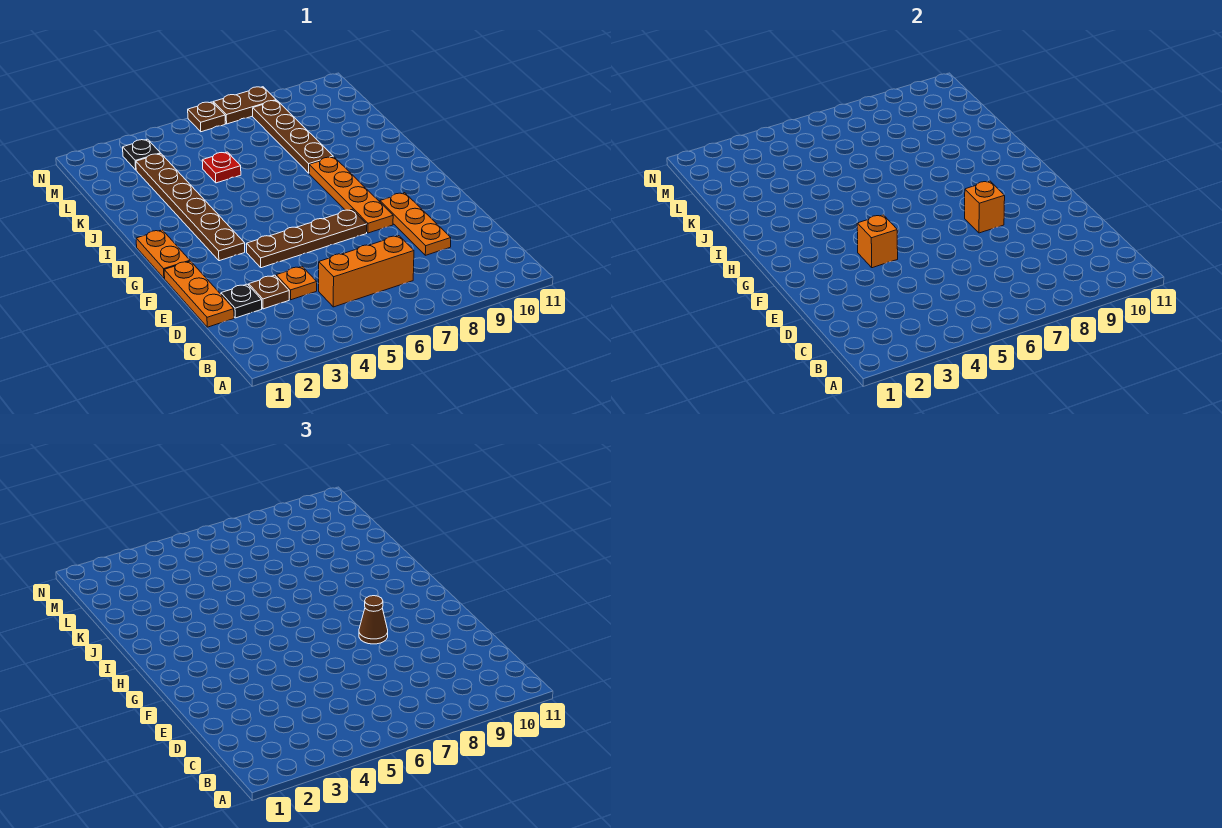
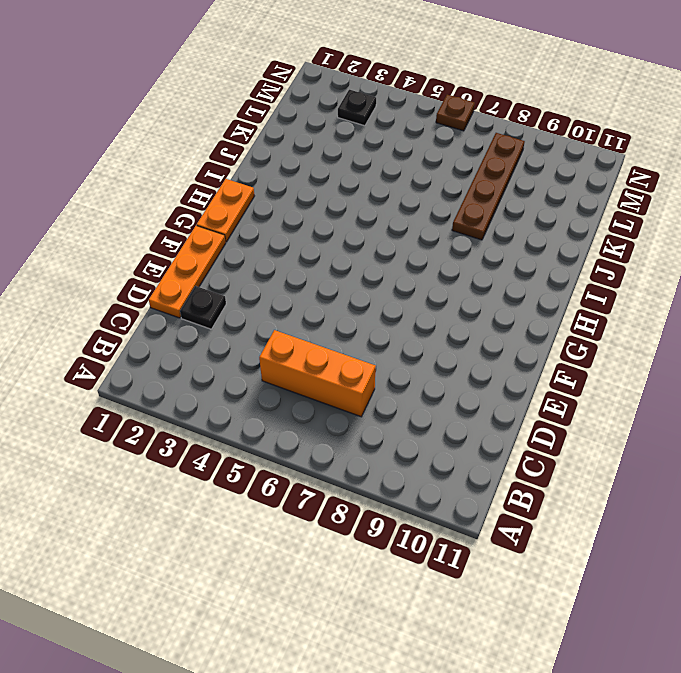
none -> brown 1x1 plate [249,275,289,309]
none -> orange 1x1 plate [276,266,317,300]
none -> orange 1x3 plate [380,193,451,255]

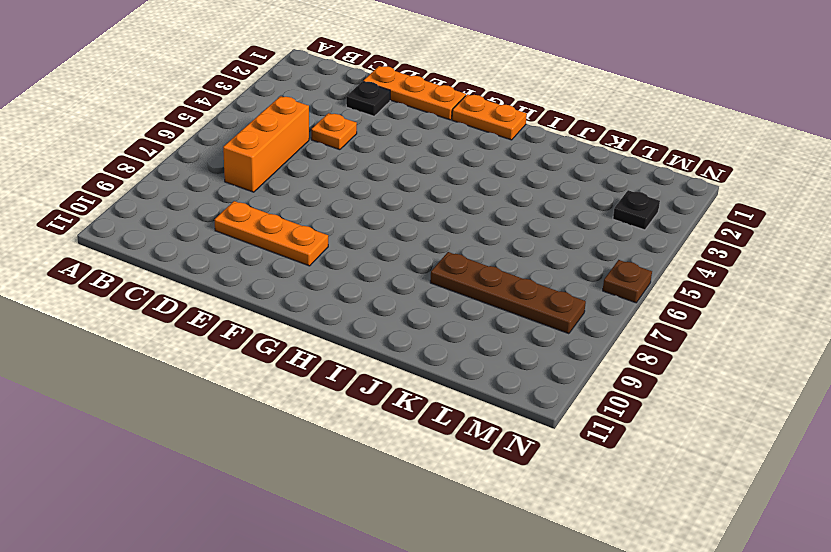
none -> brown 1x1 plate [249,275,289,309]
none -> brown 1x4 plate [247,209,367,268]
none -> orange 1x4 plate [309,157,393,233]

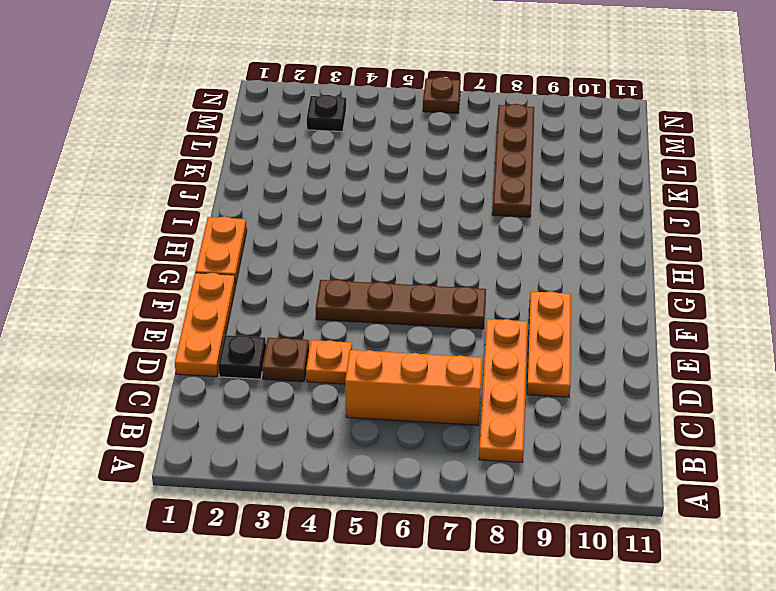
orange 1x4 plate [479,319,528,462] -> orange 1x4 plate moved to [309,157,393,233]
none -> brown 1x6 plate [136,154,245,261]
none -> red 1x1 plate [202,152,241,183]
none -> brown 1x2 plate [213,87,276,124]

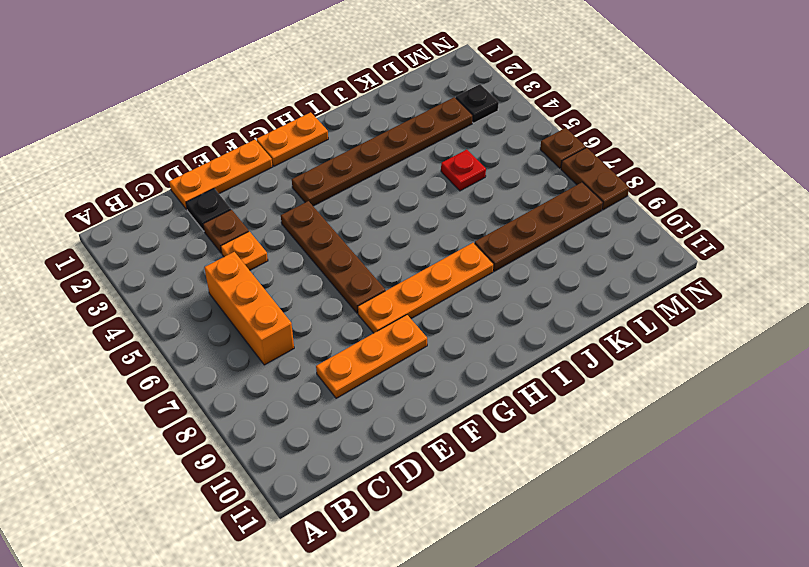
none -> orange 1x1 brick [857,215,898,268]
none -> orange 1x1 brick [965,181,1005,233]
none -> brown 1x1 cone [359,596,388,644]

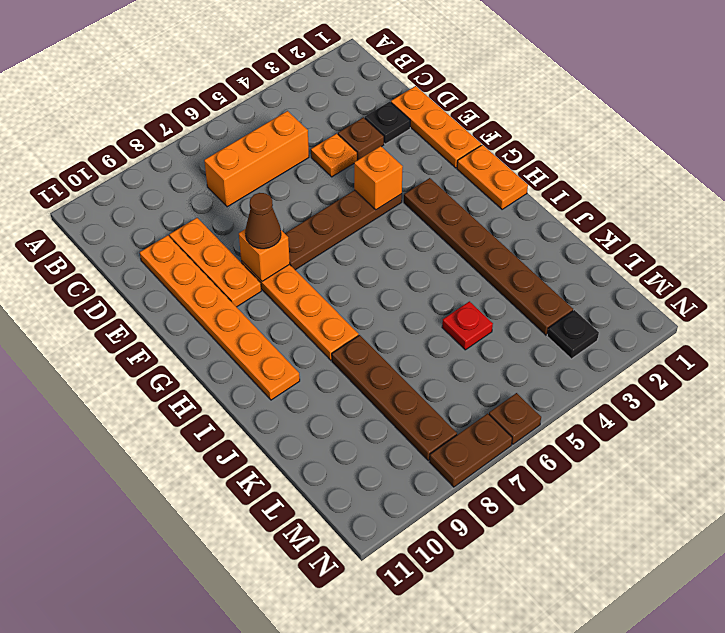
orange 1x6 plate [140,235,300,400] -> none

